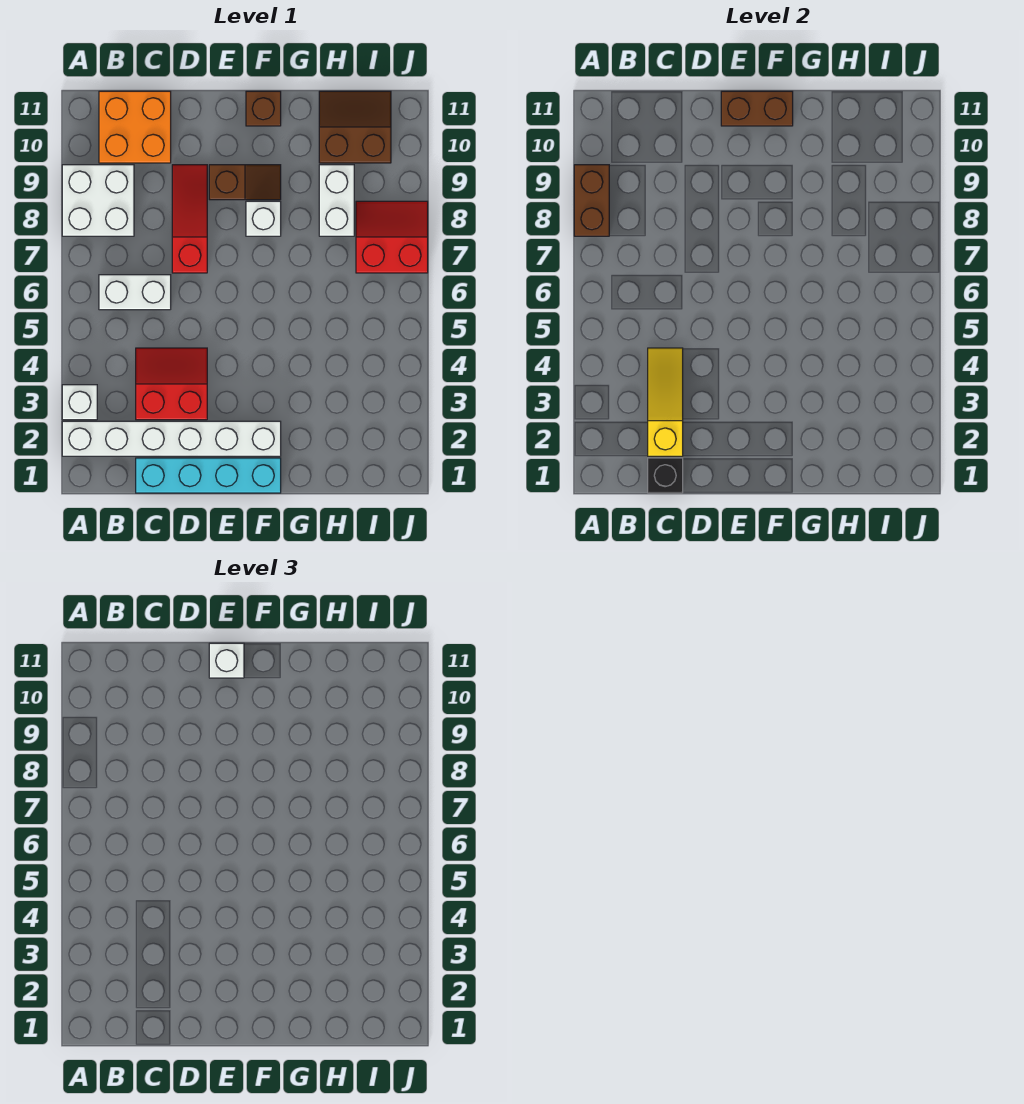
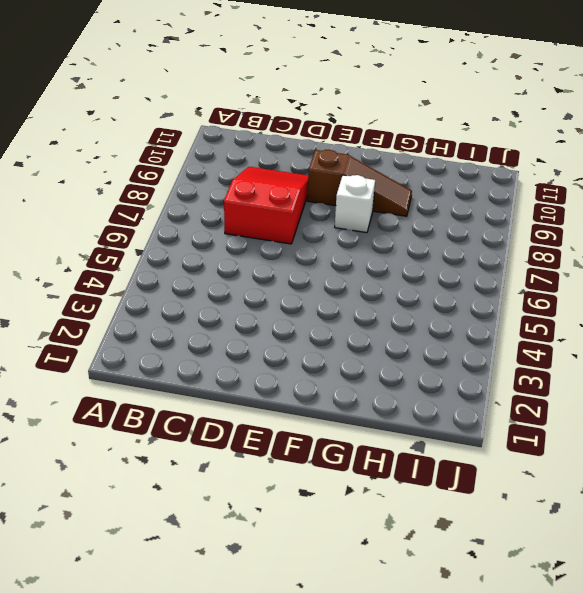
red 2x3 slope [224,167,308,244] -> red 1x3 slope [172,165,207,273]
brown 1x3 slope [307,150,412,216] -> brown 1x2 slope [209,165,281,200]
none -> white 1x6 brick [62,421,281,456]
none -> white 1x1 brick [62,385,97,420]
none -> white 2x2 brick [62,165,134,236]

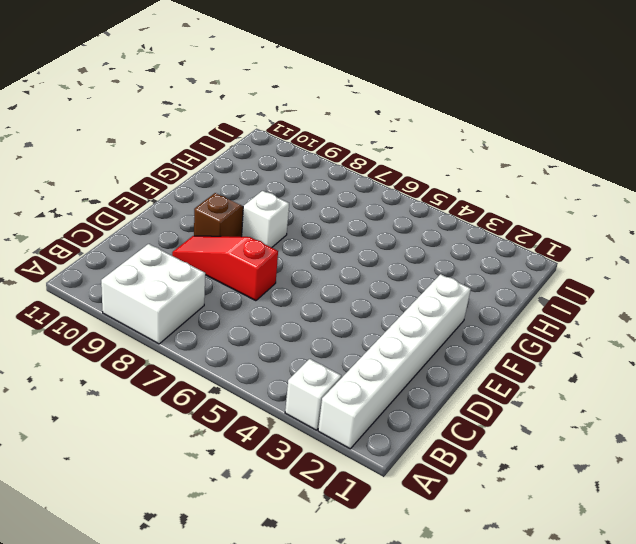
none -> white 1x2 brick [99,275,171,310]
none -> orange 2x2 brick [99,91,171,163]
none -> cyan 1x4 brick [136,458,281,493]

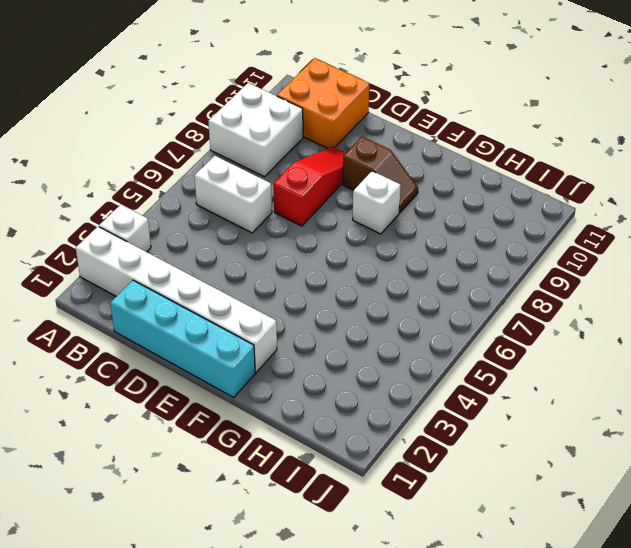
none -> red 2x2 slope [136,348,207,420]
none -> brown 1x1 brick [246,91,281,126]
none -> white 1x2 brick [319,165,354,236]

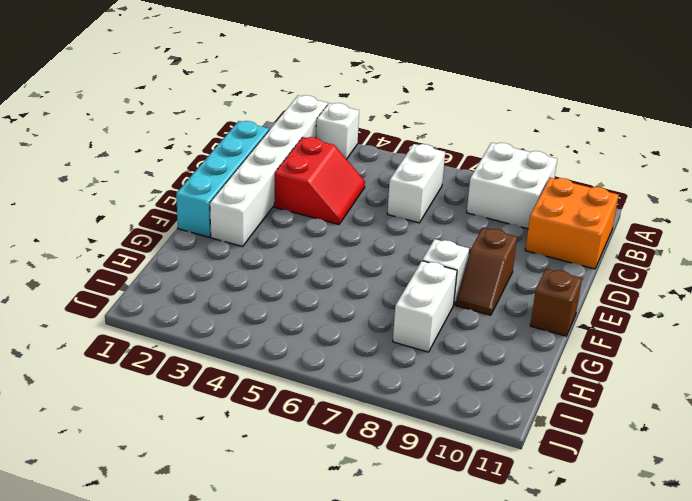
white 1x2 brick [393,261,457,352] -> white 1x2 brick turned to [319,165,354,236]
none -> red 1x3 slope [172,165,207,273]
none -> brown 2x2 slope [319,91,391,163]
none -> red 2x2 slope [356,201,428,273]

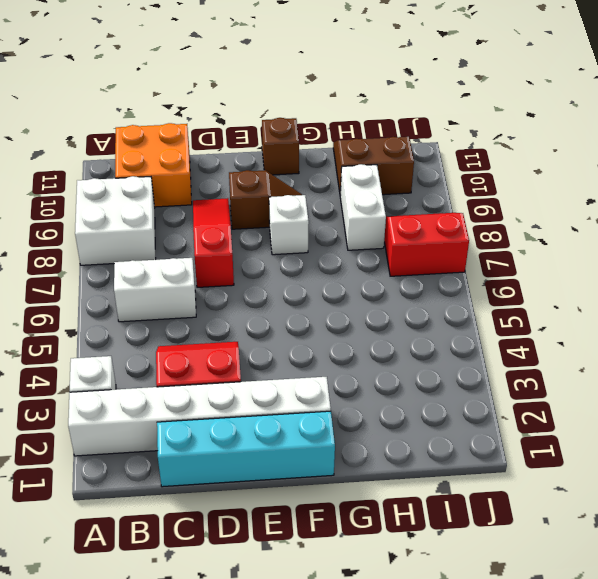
none -> brown 1x2 brick [574,165,609,236]
none -> black 1x1 brick [648,458,683,493]
none -> yellow 1x3 slope [648,348,683,456]

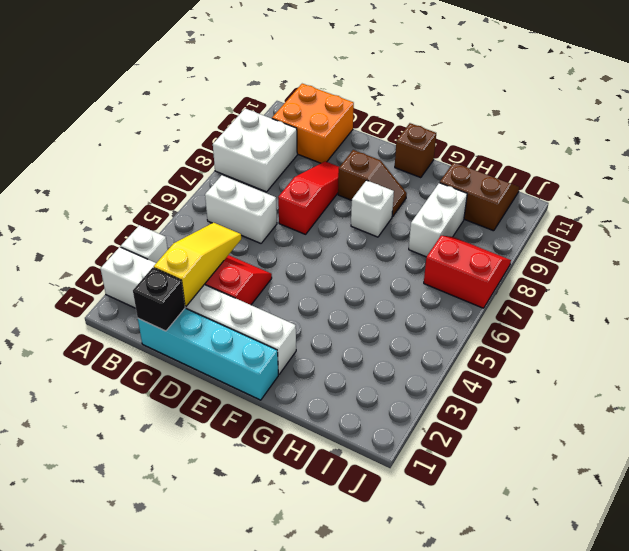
none -> brown 1x2 brick [574,165,609,236]
none -> brown 1x2 brick [721,91,793,126]
none -> white 1x1 brick [209,643,244,678]

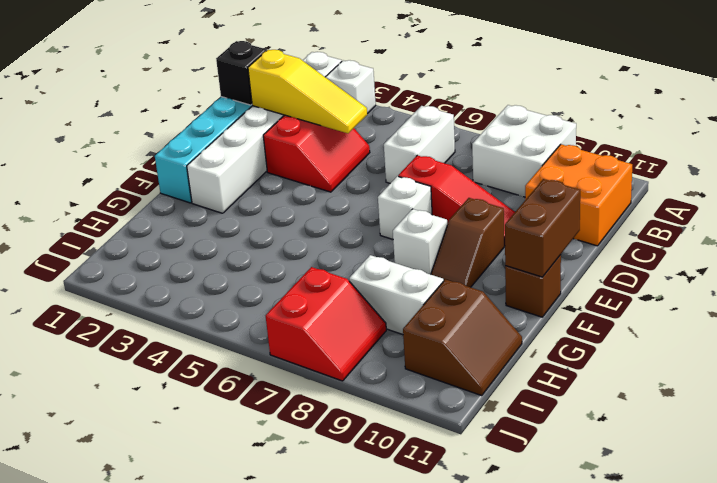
white 1x1 brick [378,176,432,239] -> white 1x1 brick moved to [209,643,244,678]
none -> brown 1x2 brick [574,165,609,236]

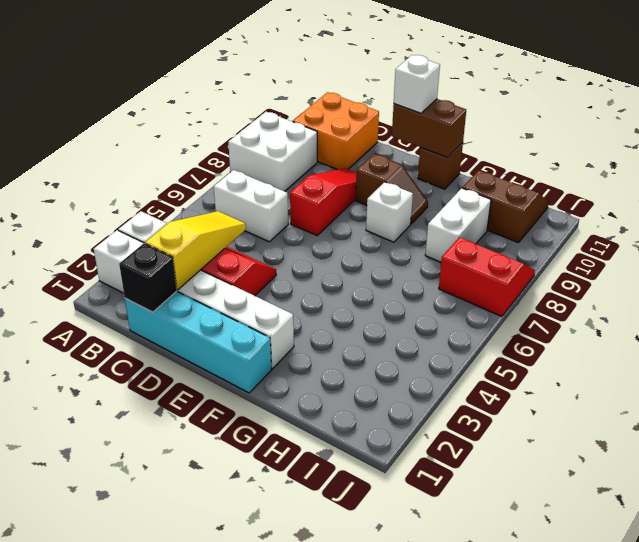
none -> brown 1x2 brick [574,165,609,236]

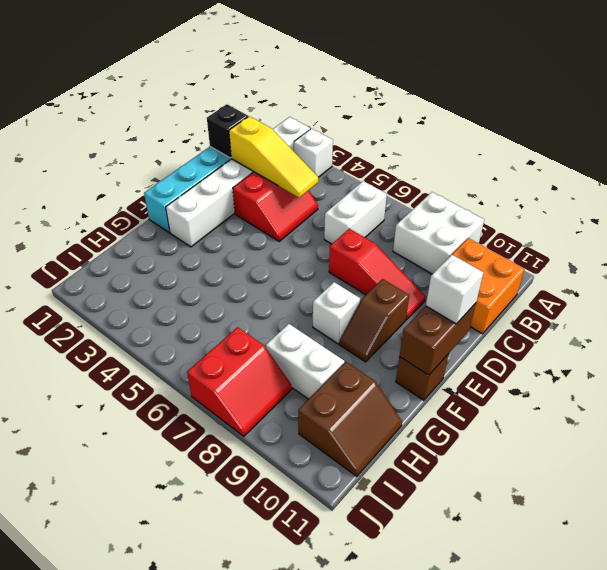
none -> brown 1x2 brick [574,165,609,236]

